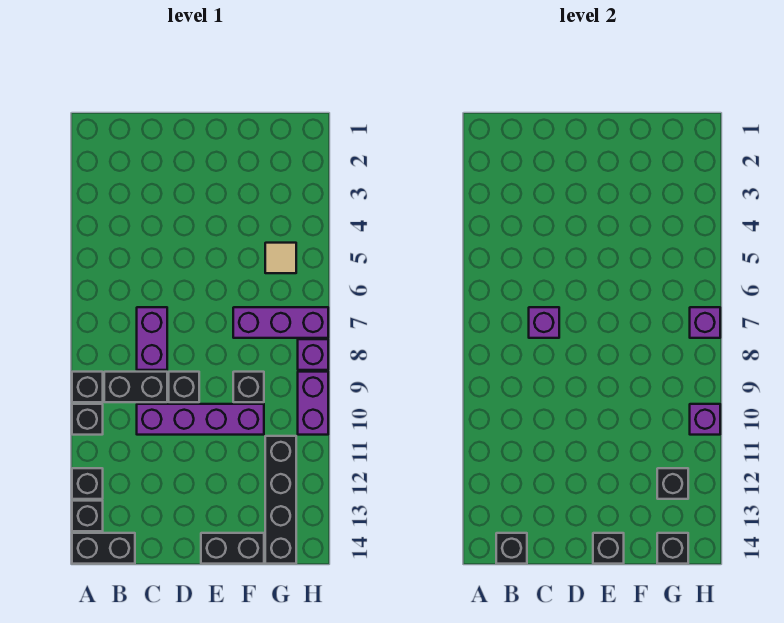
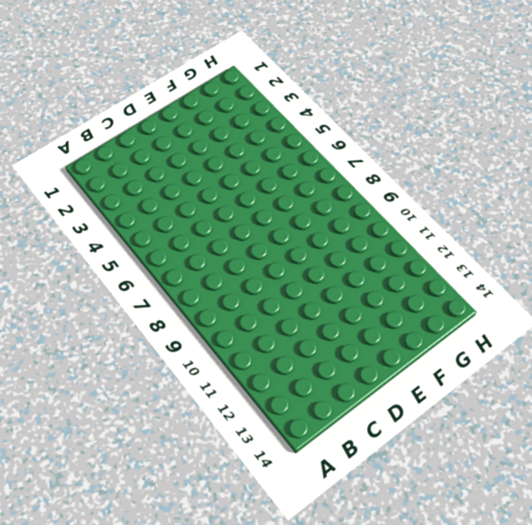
none -> black 1x1 brick [72,372,103,402]
none -> black 1x1 brick [72,404,103,435]
none -> black 1x1 brick [72,468,103,499]

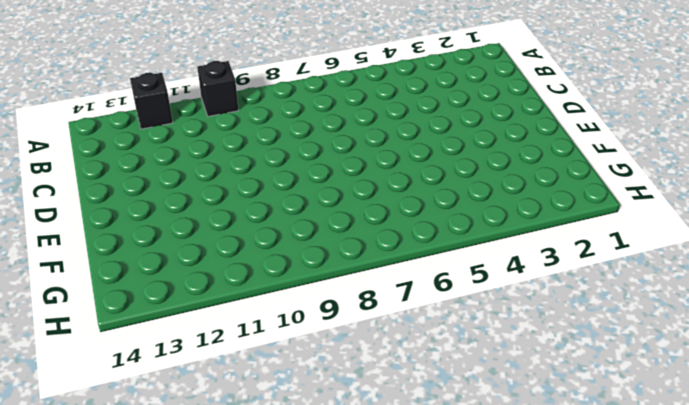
none -> black 1x1 brick [72,372,103,402]
none -> black 1x1 brick [72,501,103,531]
none -> black 1x2 brick [72,533,135,564]

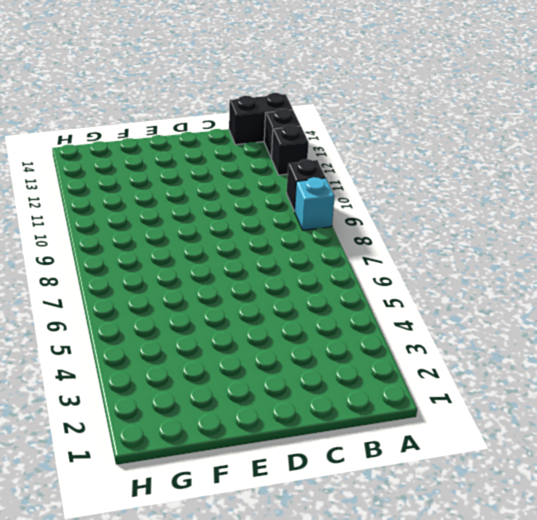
cyan 1x1 brick [295,177,335,230] -> black 1x1 brick [72,372,103,402]
none -> black 1x2 brick [104,372,167,402]
none -> purple 1x2 brick [137,307,167,370]
none -> purple 1x4 brick [137,404,264,435]

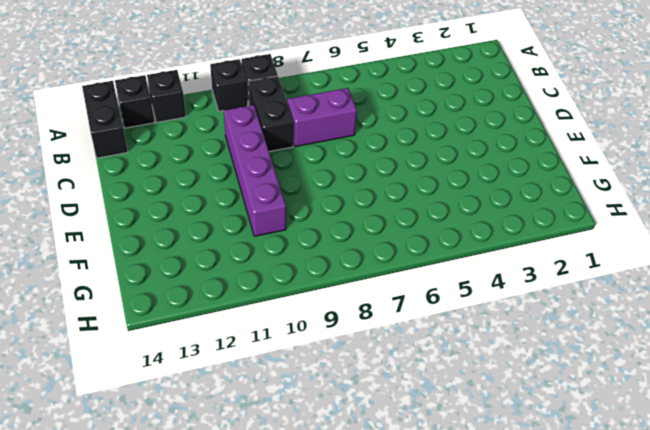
none -> black 1x1 brick [169,372,199,402]
none -> black 1x2 brick [201,533,264,564]
none -> purple 1x3 brick [233,307,328,338]

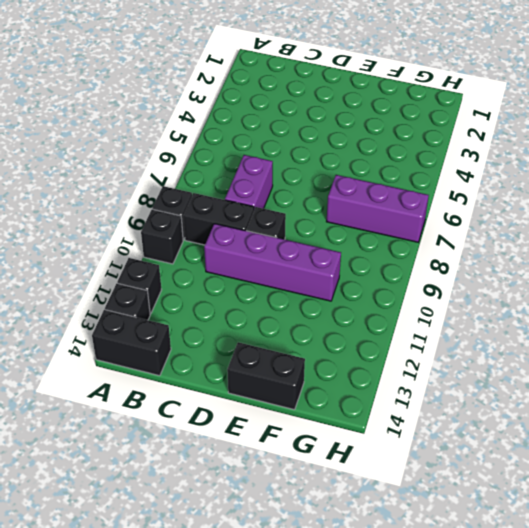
none -> black 1x1 brick [233,372,264,402]
none -> tan 1x1 tile [265,243,296,273]
none -> black 1x4 brick [265,436,296,564]

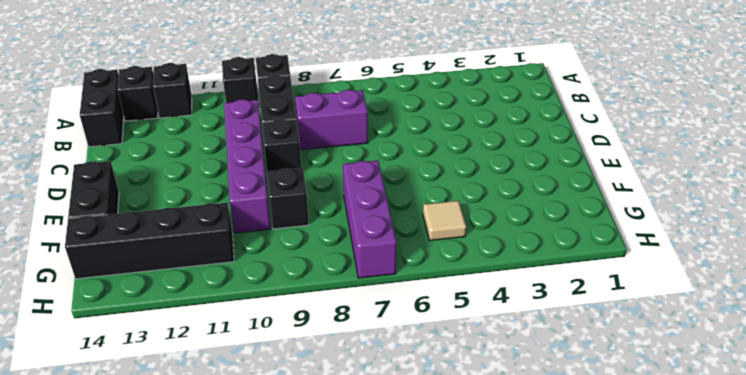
none -> purple 1x1 brick [298,339,328,370]
none -> purple 1x2 brick [298,372,328,435]
none -> black 1x1 brick [496,533,527,564]

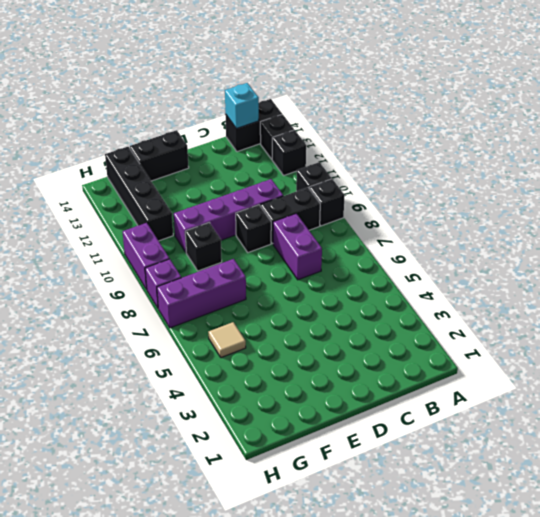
cyan 1x1 brick [225,83,259,129] -> black 1x1 brick [496,533,527,564]
none -> purple 1x1 brick [529,307,559,338]
none -> black 1x1 brick [593,533,624,564]
none -> black 1x1 brick [657,468,688,499]

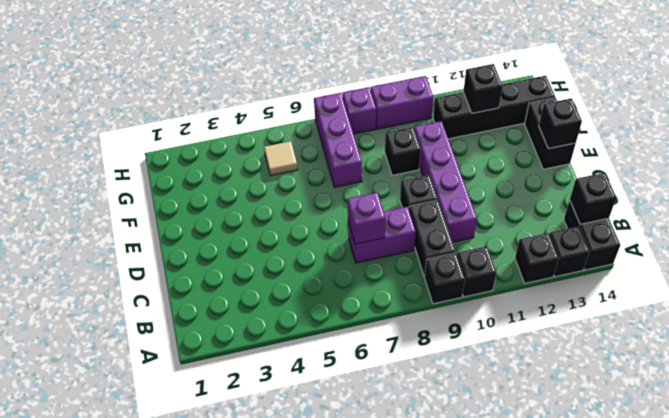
none -> black 1x1 brick [657,533,688,564]
none -> purple 1x1 brick [690,307,720,338]
none -> purple 1x1 brick [690,404,720,435]

